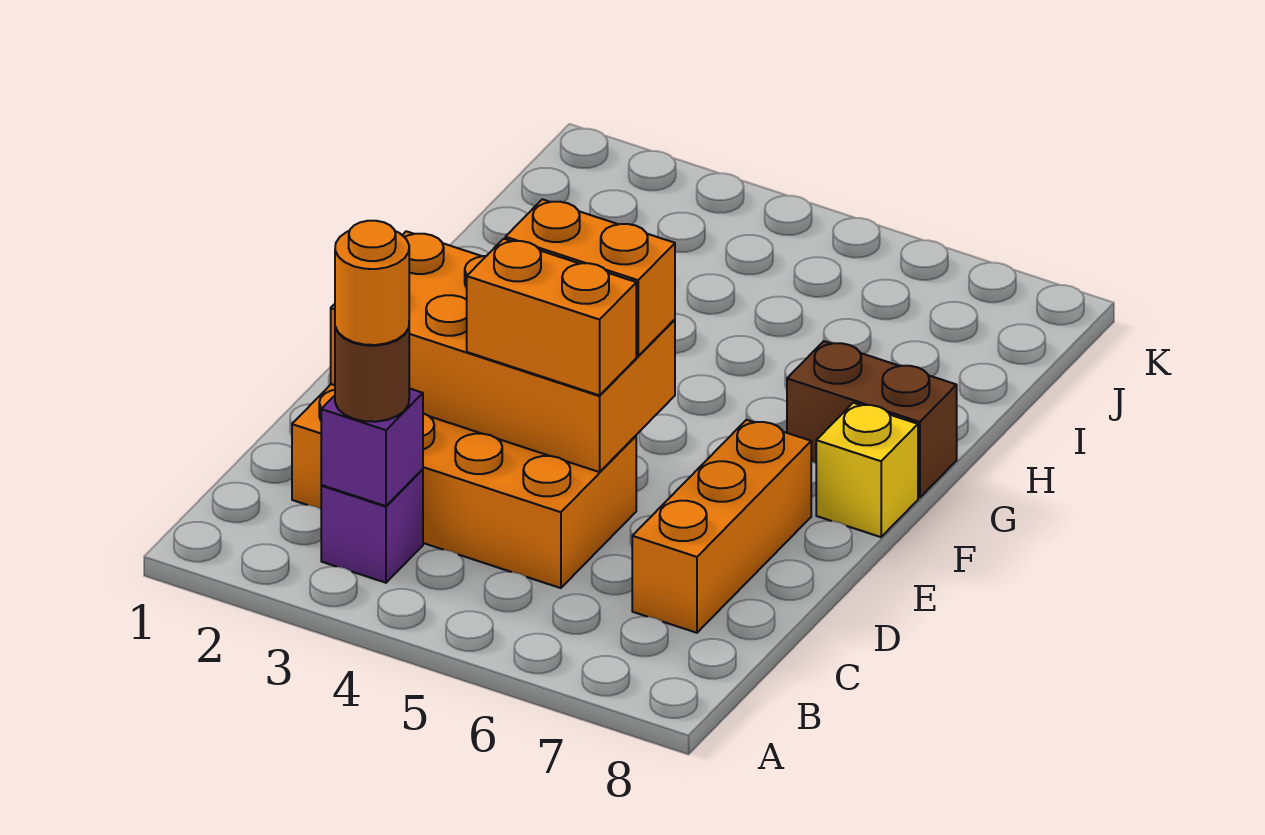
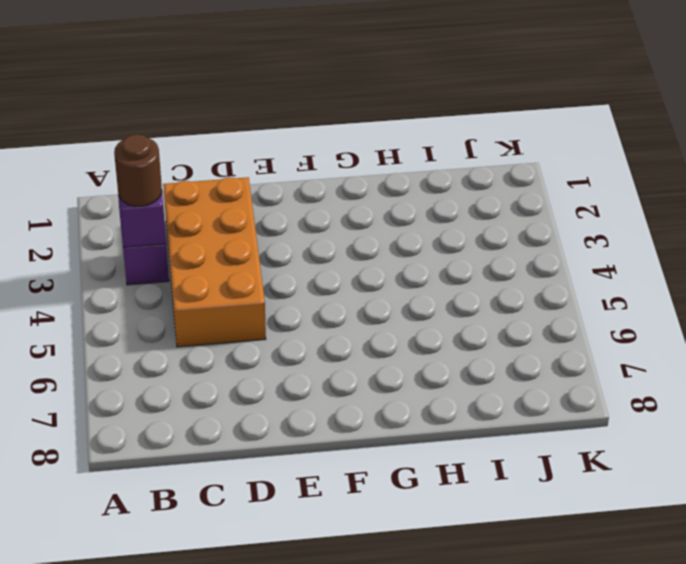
none -> orange 1x3 brick [632,420,811,633]
none -> yellow 1x1 brick [816,403,918,537]

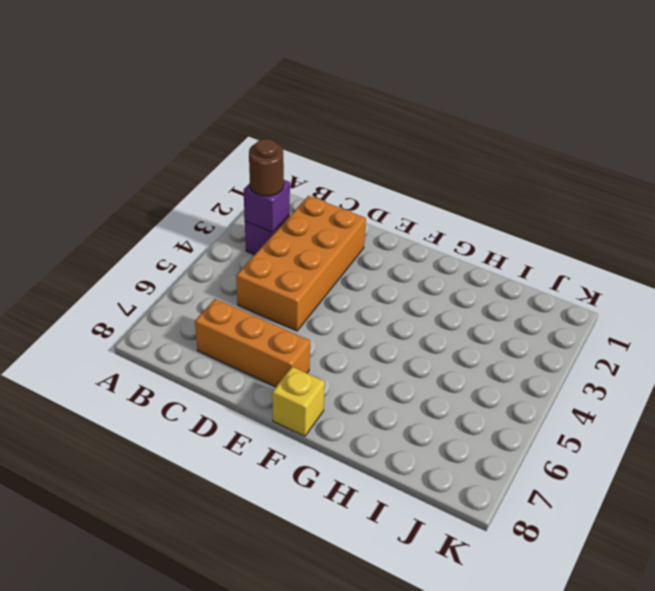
none -> brown 1x2 brick [787,341,957,498]
none -> orange 2x4 brick [331,231,675,472]

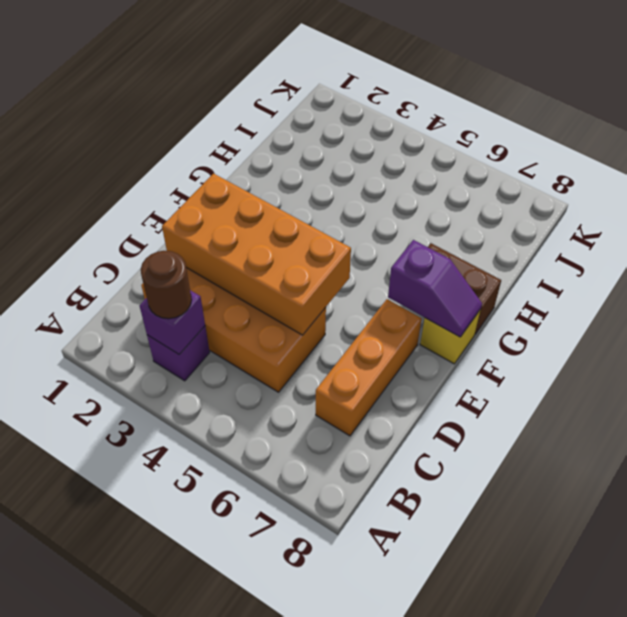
purple 1x2 slope [388,240,482,337] -> none
none -> orange 1x2 brick [467,239,636,395]
none -> orange 1x2 brick [505,199,675,356]

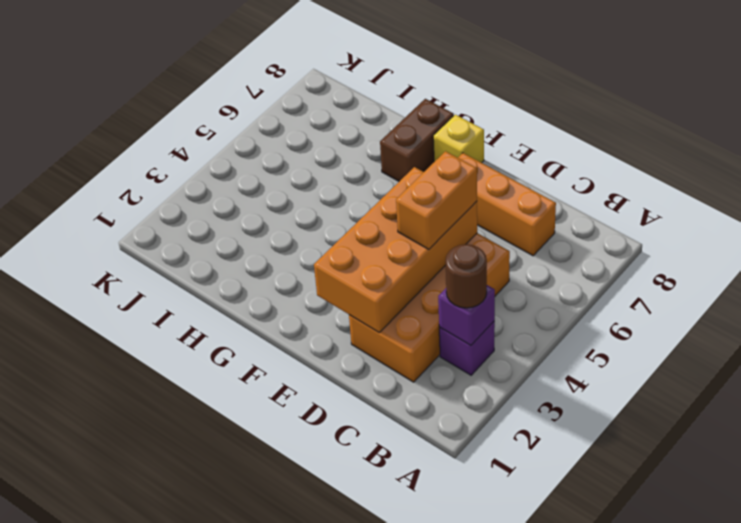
none -> orange 1x2 brick [505,199,675,356]
none -> orange 1x1 round brick [335,221,409,345]

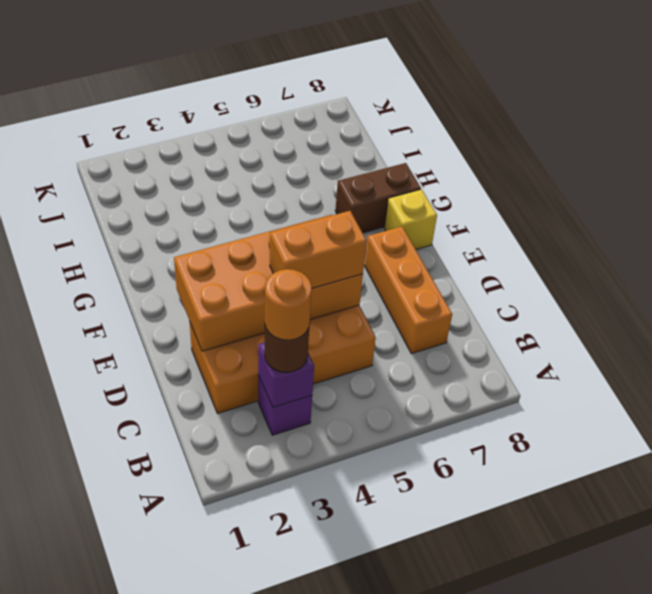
none -> orange 1x2 brick [505,199,675,356]

